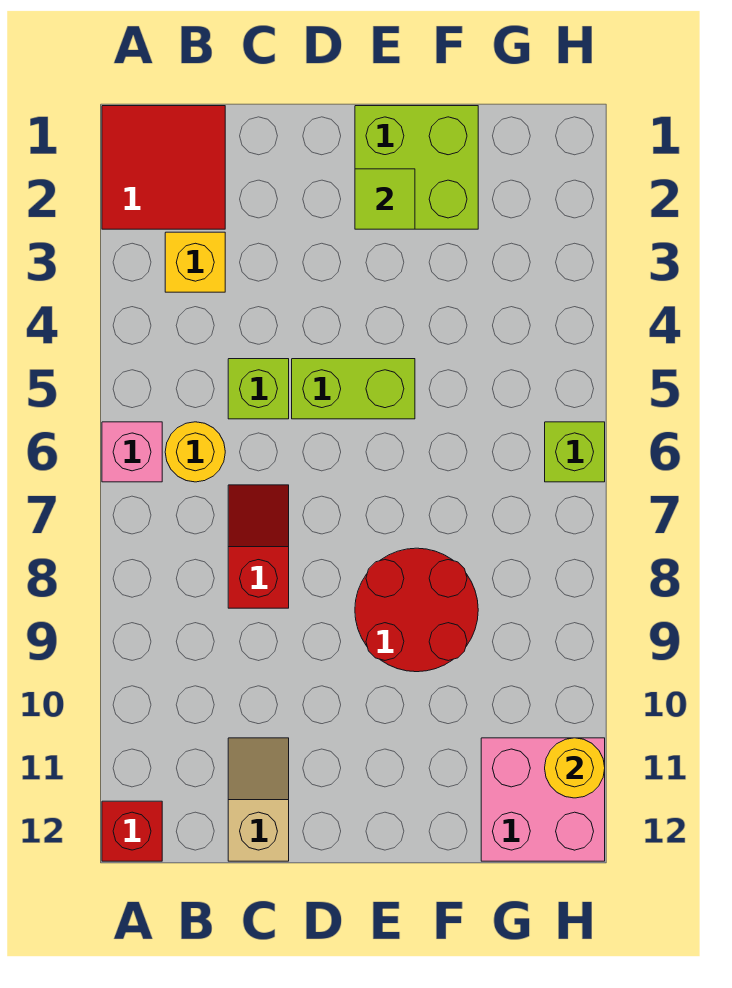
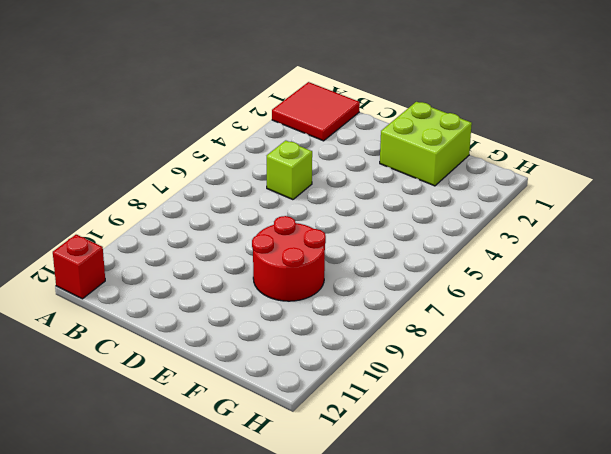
none -> pink 1x1 brick [102,422,162,482]
none -> yellow 1x1 brick [165,232,225,292]
none -> yellow 1x1 round brick [165,422,225,482]

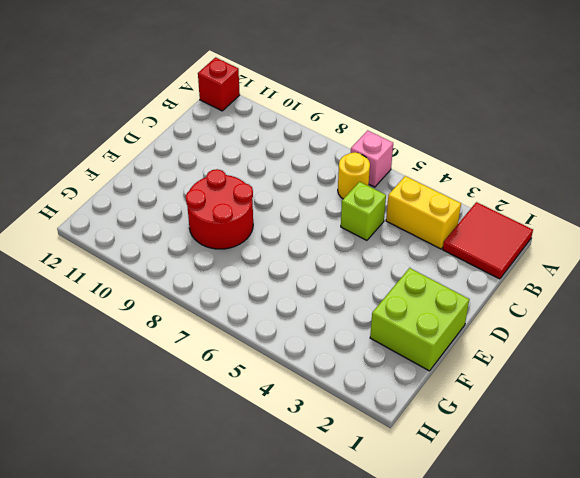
yellow 1x2 brick [386,176,461,249] -> yellow 1x1 brick [165,232,225,292]
none -> red 1x2 slope [228,485,289,608]
none -> tan 1x2 slope [228,738,289,861]
none -> lime 1x2 brick [292,359,415,419]

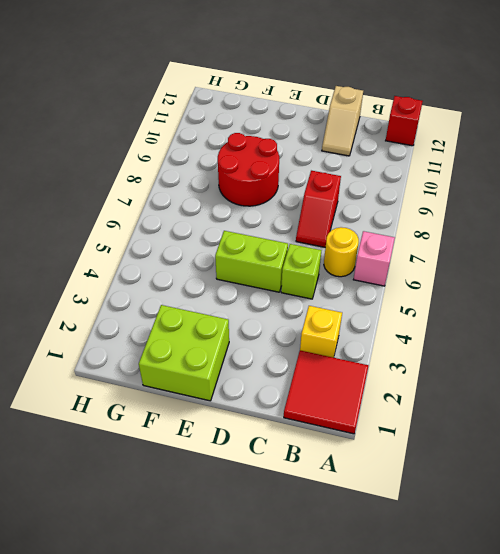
none -> pink 2x2 brick [481,738,605,861]
none -> lime 1x1 brick [545,422,605,482]
none -> lime 1x1 tile [355,169,415,229]

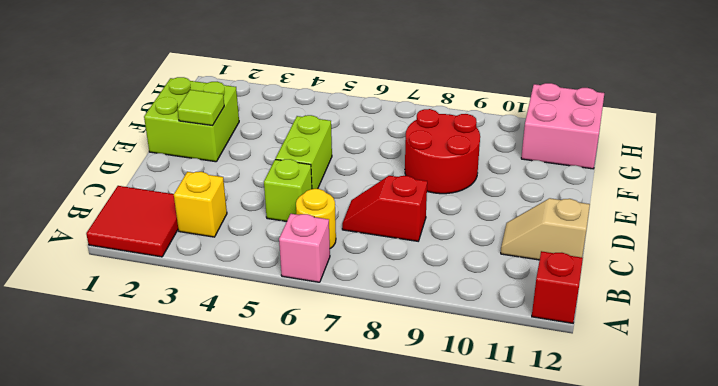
none -> lime 1x1 brick [545,422,605,482]
none -> yellow 1x1 round brick [545,738,605,798]

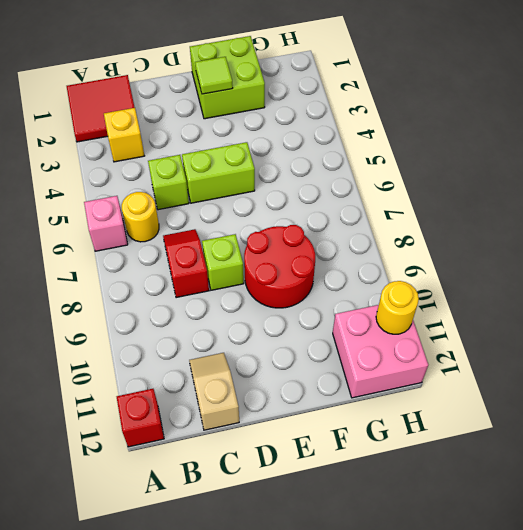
lime 1x1 brick [202,234,244,290] -> lime 1x1 brick moved to [545,422,605,482]

